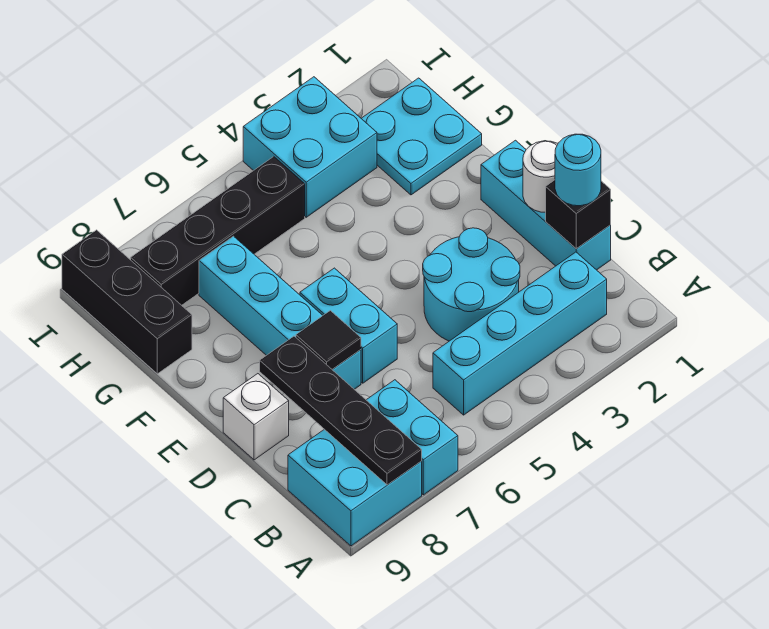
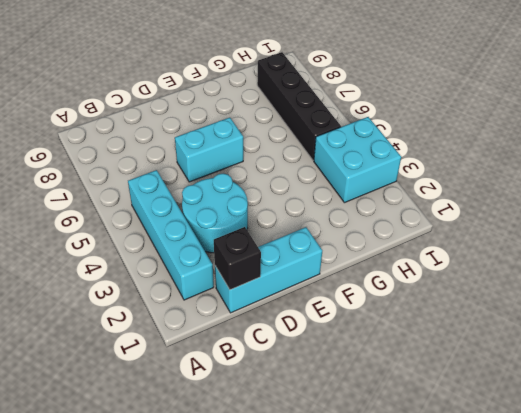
none -> cyan 1x2 brick [367,380,458,495]
none -> cyan 2x2 brick [288,429,422,546]
none -> cyan 1x4 brick [199,236,361,389]

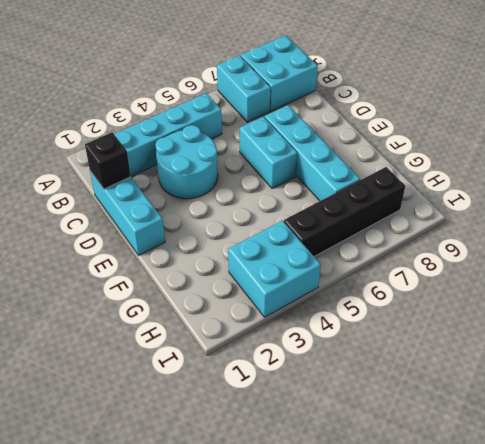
none -> white 1x1 brick [223,374,289,460]
none -> cyan 2x2 plate [361,78,482,195]
none -> black 1x3 brick [62,230,192,374]

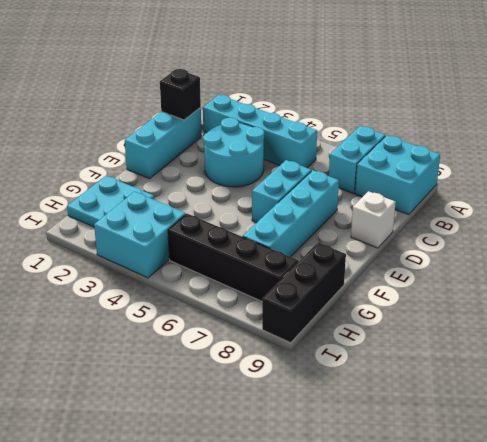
none -> black 1x4 plate [260,336,422,485]
none -> white 1x1 round brick [523,141,558,212]
none -> black 1x1 tile [296,311,361,369]

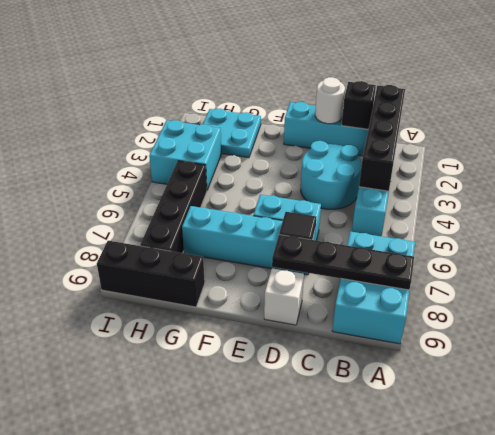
black 1x4 brick [359,85,405,191] -> none
none -> cyan 1x1 round brick [555,134,601,206]

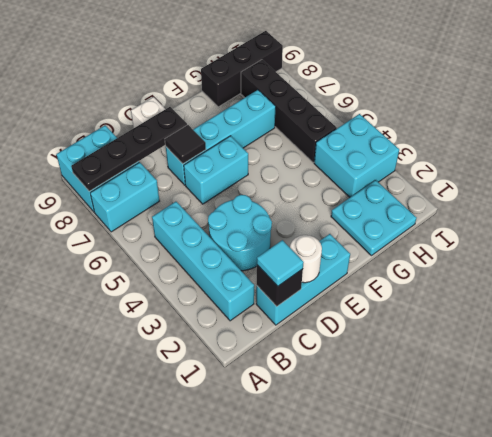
cyan 1x1 tile [257,240,304,286] -> cyan 1x1 round brick [555,134,601,206]

